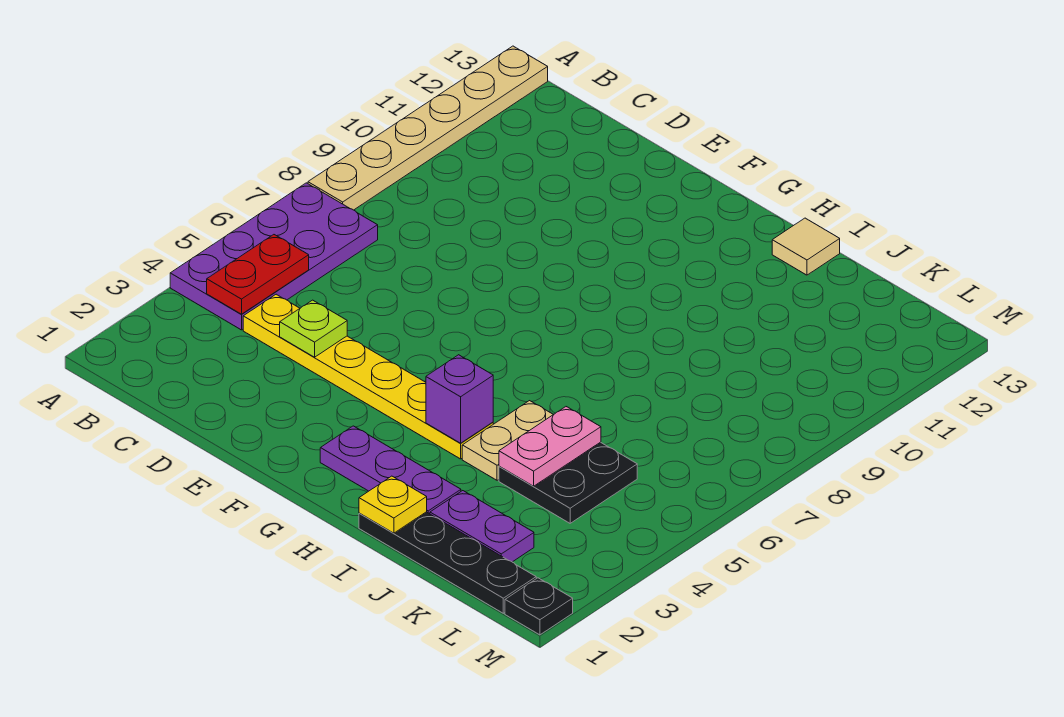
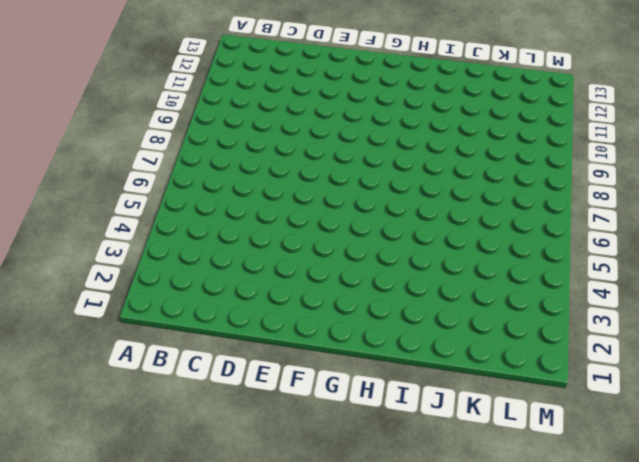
none -> purple 2x4 plate [170,183,378,330]
none -> tan 1x6 plate [308,46,548,210]
none -> yellow 1x6 plate [243,294,493,459]

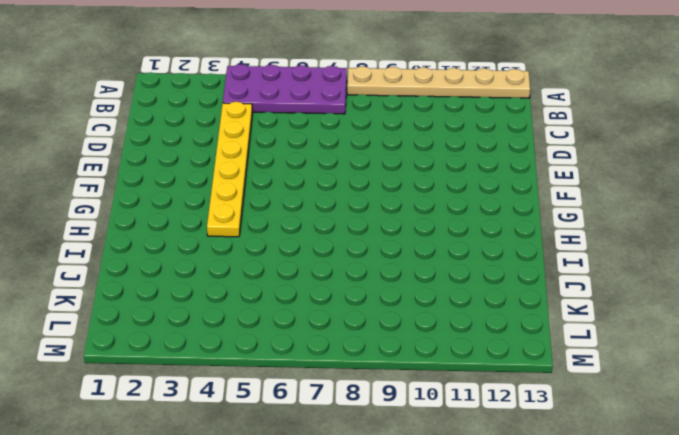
none -> purple 1x3 plate [320,426,461,514]
none -> black 1x4 plate [359,512,536,613]
none -> tan 1x2 plate [462,401,553,480]

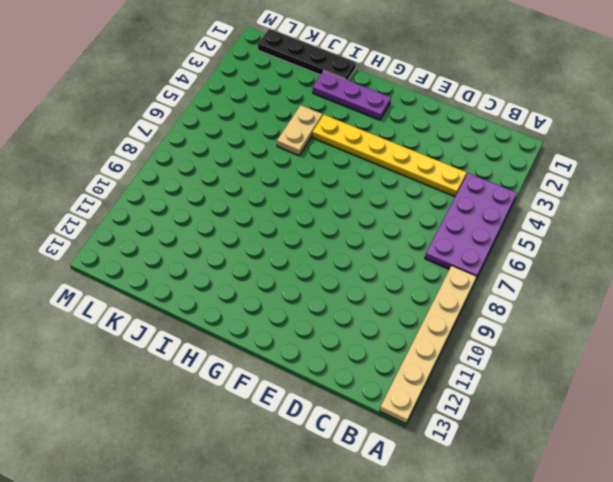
none -> tan 1x1 tile [772,218,840,275]
none -> purple 1x2 plate [430,491,534,562]
none -> black 2x2 plate [499,442,637,523]

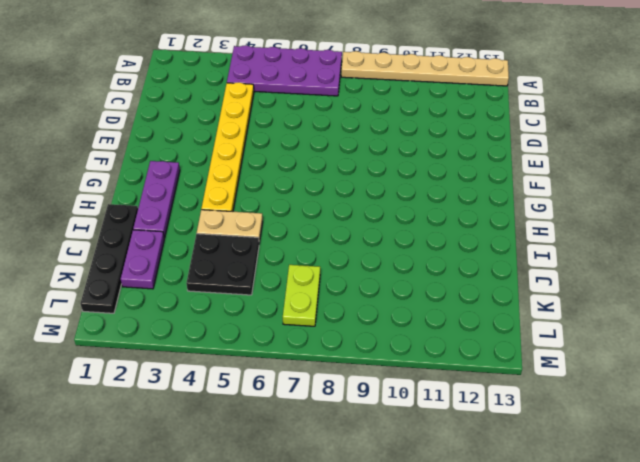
lime 1x2 plate [283,265,320,326] -> none
none -> tan 1x1 tile [772,218,840,275]
none -> black 1x1 plate [505,578,573,635]
none -> red 1x2 plate [207,235,309,314]

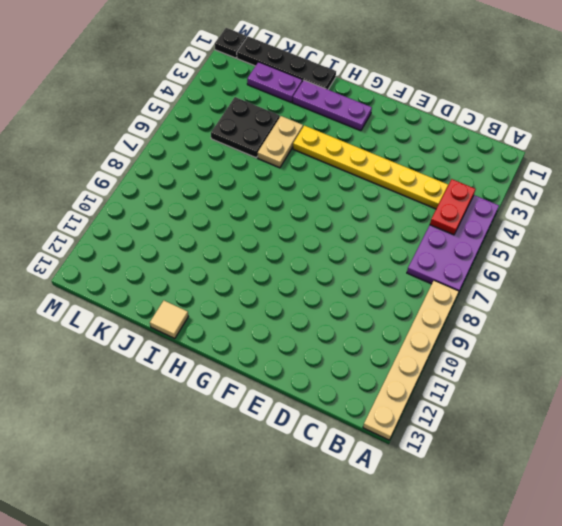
none -> lime 1x1 plate [280,300,347,357]
none -> purple 1x1 brick [426,355,493,443]
none -> yellow 1x1 plate [359,476,427,533]

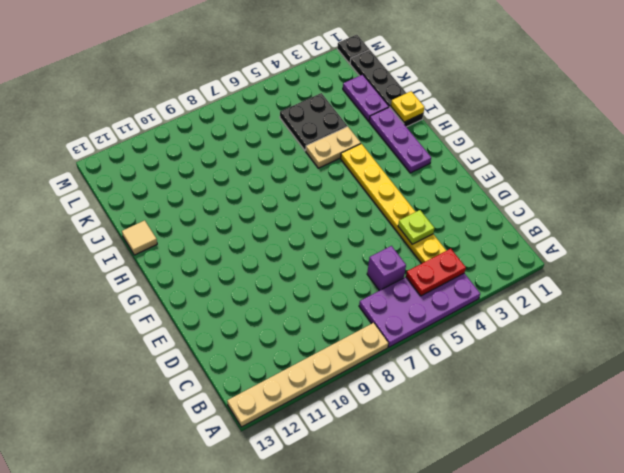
purple 1x1 brick [367,246,406,291] -> purple 1x1 brick moved to [426,355,493,443]
none -> pink 1x2 plate [499,407,601,486]

